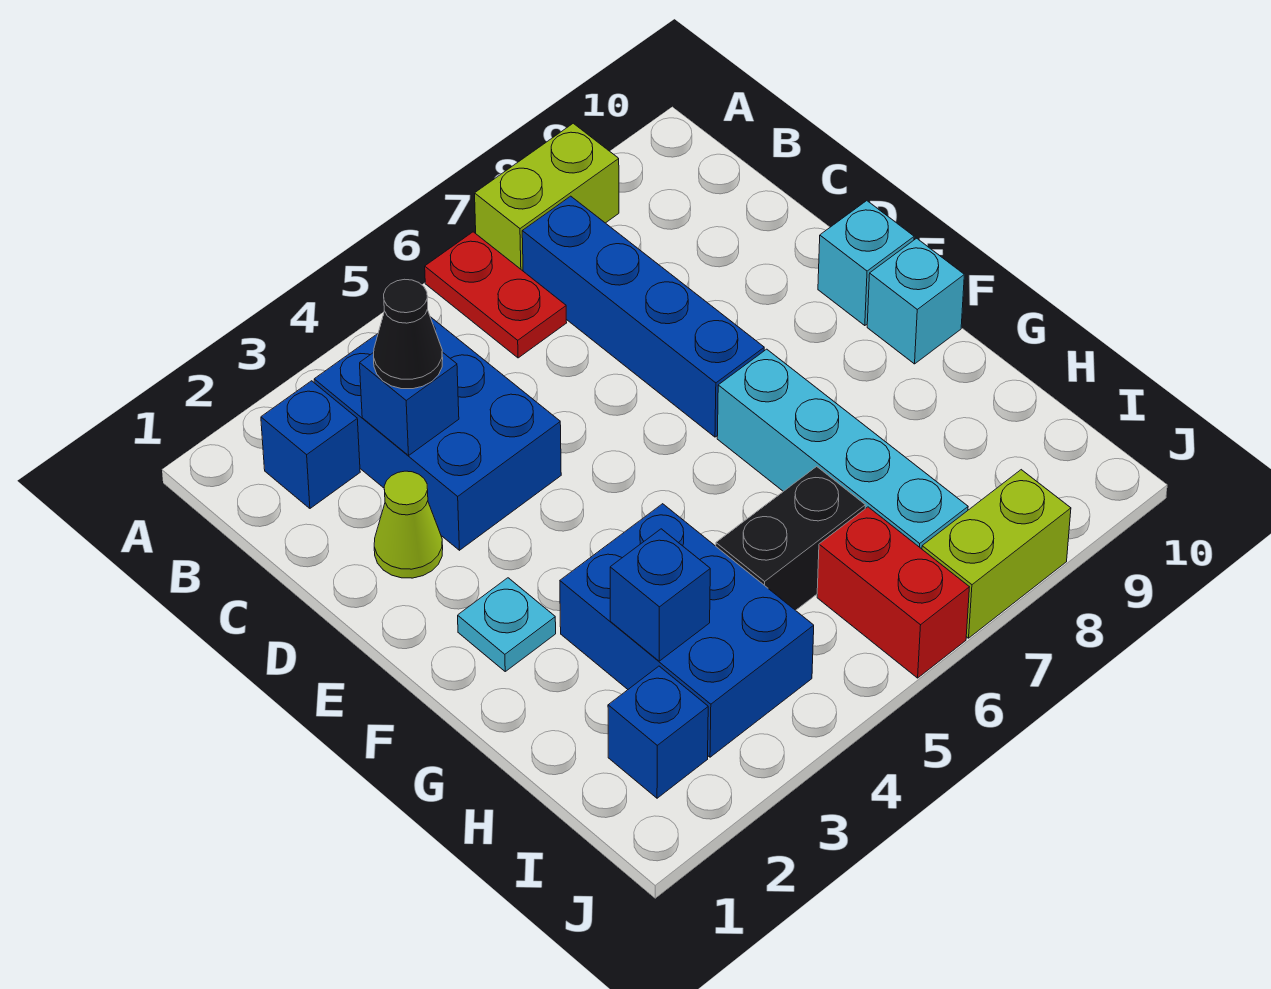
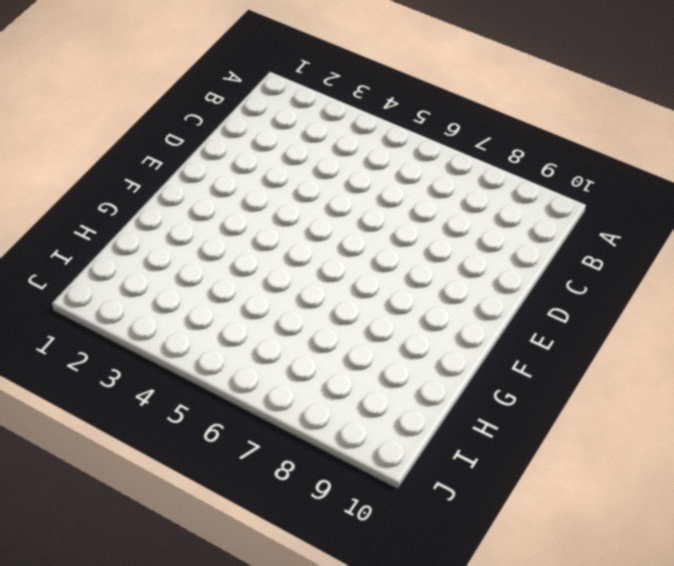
none -> red 1x2 plate [425,232,567,358]
none -> lime 1x2 brick [475,123,619,271]
none -> blue 1x1 brick [261,381,360,508]

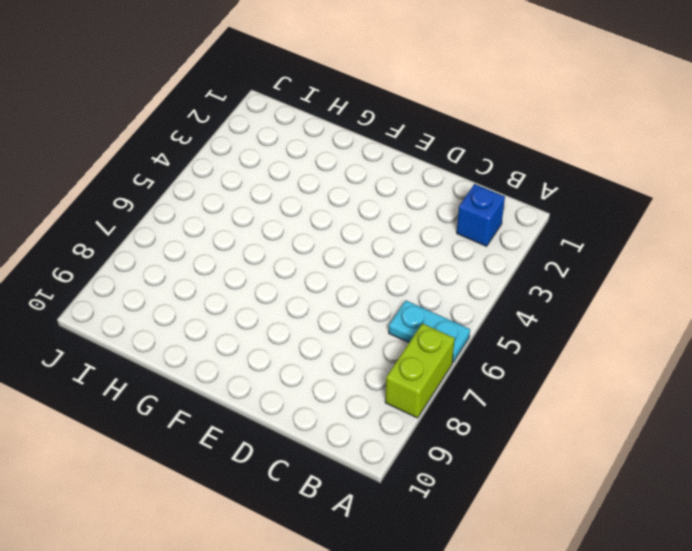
cyan 1x2 plate [389,301,470,363] -> red 1x2 plate [425,232,567,358]
none -> blue 2x3 brick [314,317,561,550]
none -> blue 1x4 brick [522,196,764,437]
none -> lime 1x1 cone [374,471,443,578]

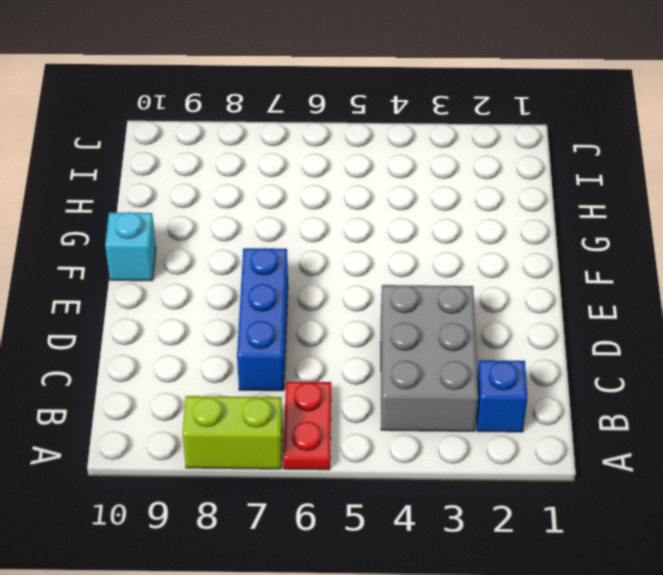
grey 2x3 brick [381,285,478,431] -> blue 2x3 brick [314,317,561,550]
blue 1x3 brick [237,248,288,391] -> blue 1x4 brick [522,196,764,437]
none -> lime 1x1 cone [374,471,443,578]
none -> cyan 1x1 brick [818,201,914,326]
none -> cyan 1x1 plate [458,578,556,671]

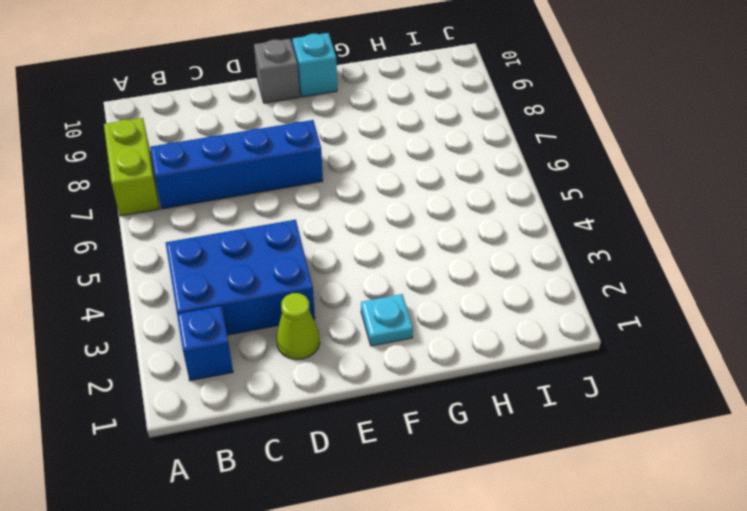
grey 1x1 brick [254,39,300,103] -> cyan 1x1 brick [818,201,914,326]
none -> red 1x2 plate [425,232,567,358]
none -> cyan 1x4 brick [717,349,968,549]
none -> blue 2x3 brick [560,504,814,757]

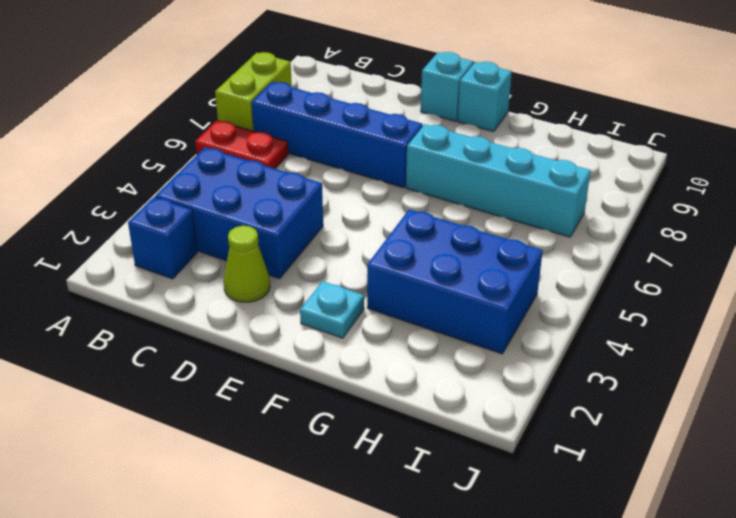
none -> black 1x2 brick [716,467,865,610]
none -> blue 1x1 brick [608,666,708,798]
none -> red 1x2 brick [817,507,969,678]

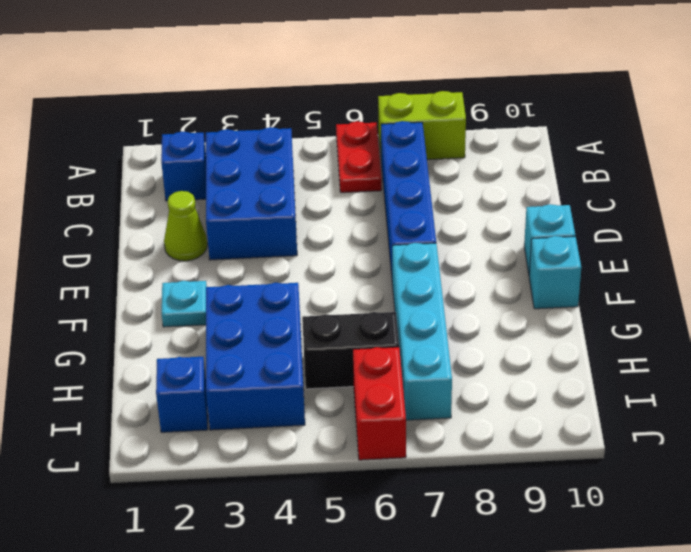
none -> lime 1x2 brick [922,470,1071,638]
none -> blue 1x1 brick [360,352,459,455]
none -> blue 1x1 brick [610,529,710,661]

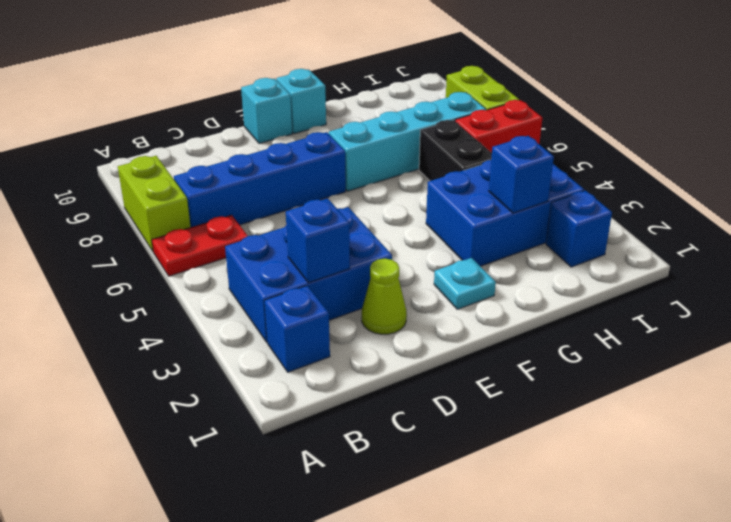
none -> black 1x1 cone [374,279,443,389]

